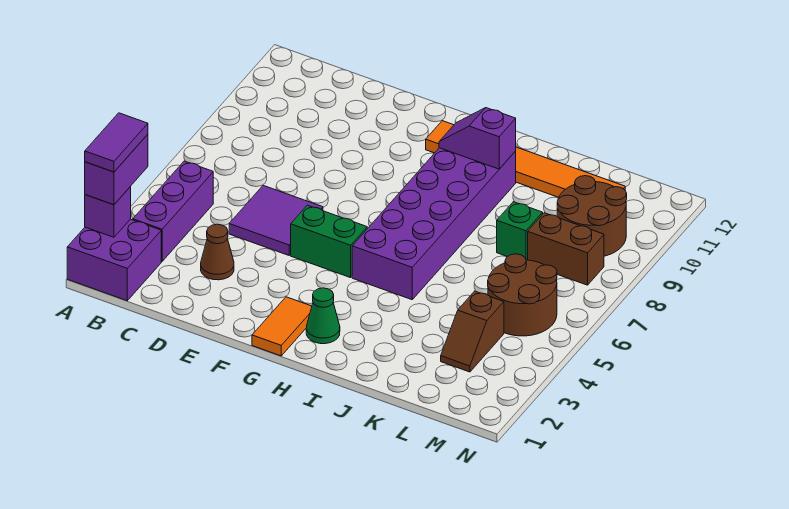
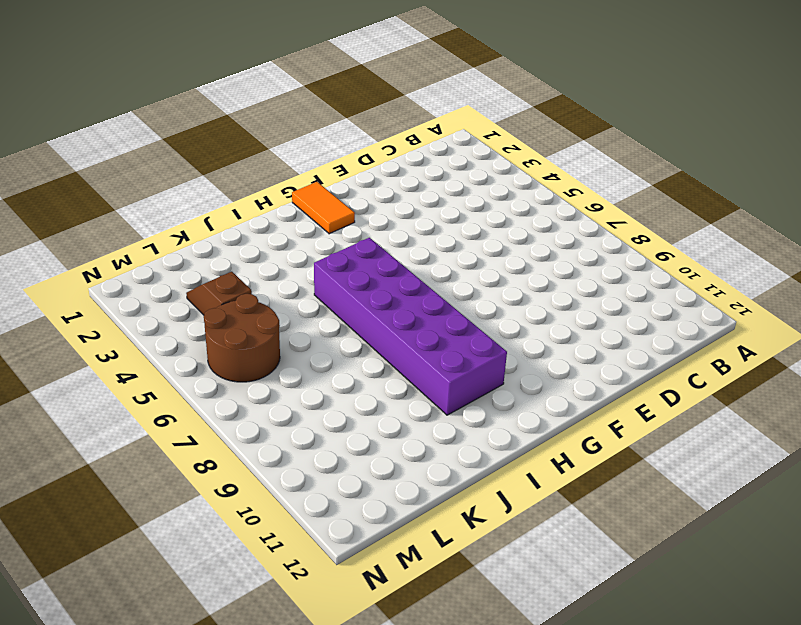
none -> purple 2x2 brick [67,219,161,301]
none -> purple 1x3 brick [133,161,213,261]
none -> brown 1x1 cone [201,224,234,280]

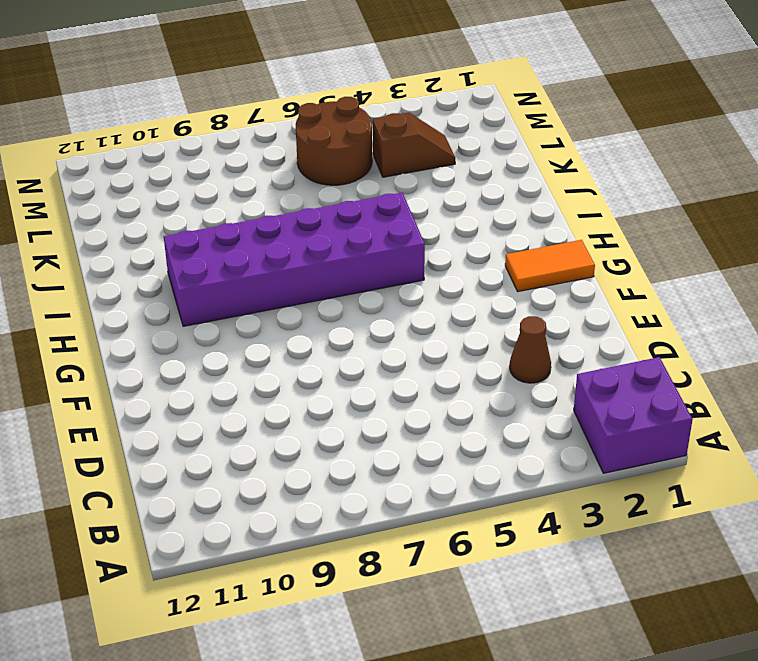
none -> purple 1x3 brick [133,161,213,261]
none -> purple 2x2 tile [229,185,323,255]
none -> green 1x2 brick [291,205,367,278]

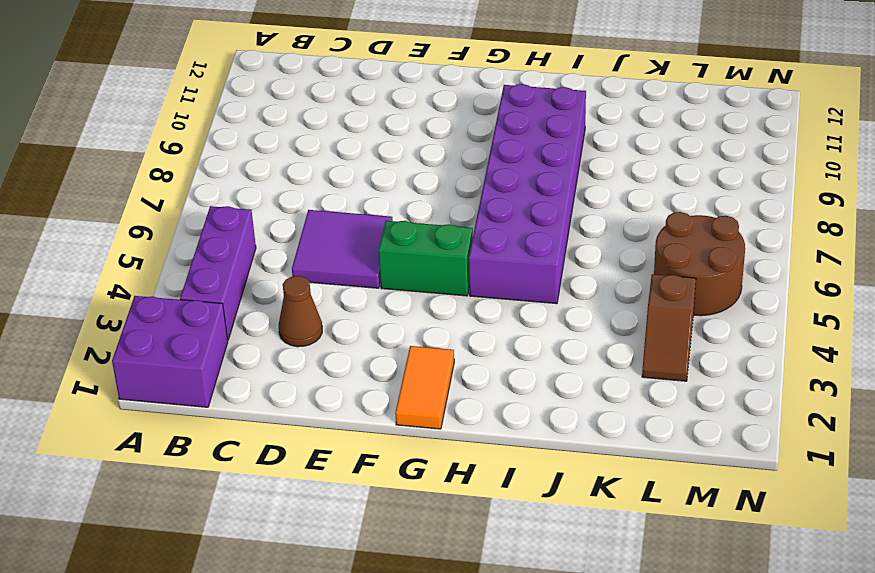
none -> orange 1x6 tile [426,121,625,197]
none -> green 1x1 cone [306,288,340,344]
none -> green 1x1 brick [497,202,543,260]

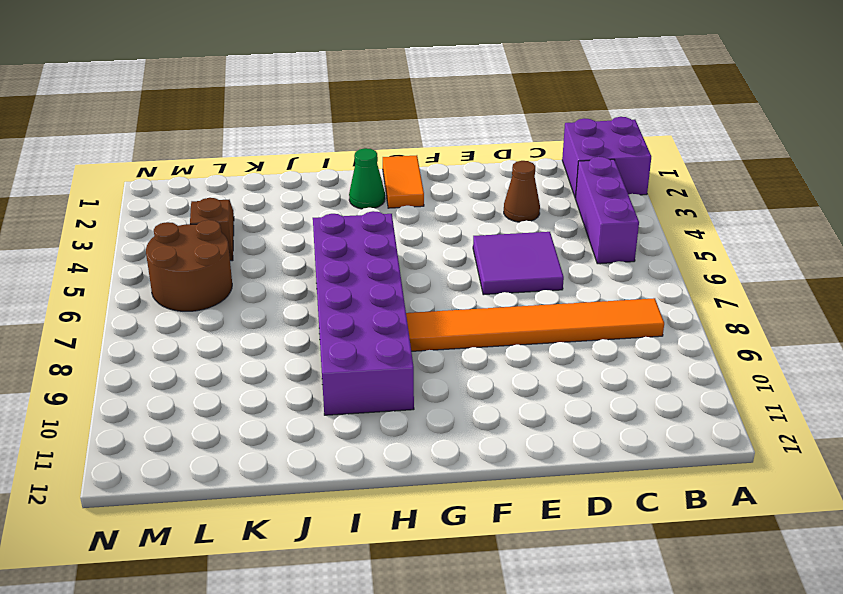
orange 1x6 tile [406,298,664,351] -> orange 1x6 tile moved to [426,121,625,197]
none -> green 1x2 brick [291,205,367,278]
none -> green 1x1 brick [497,202,543,260]
none -> brown 1x2 brick [528,213,604,285]

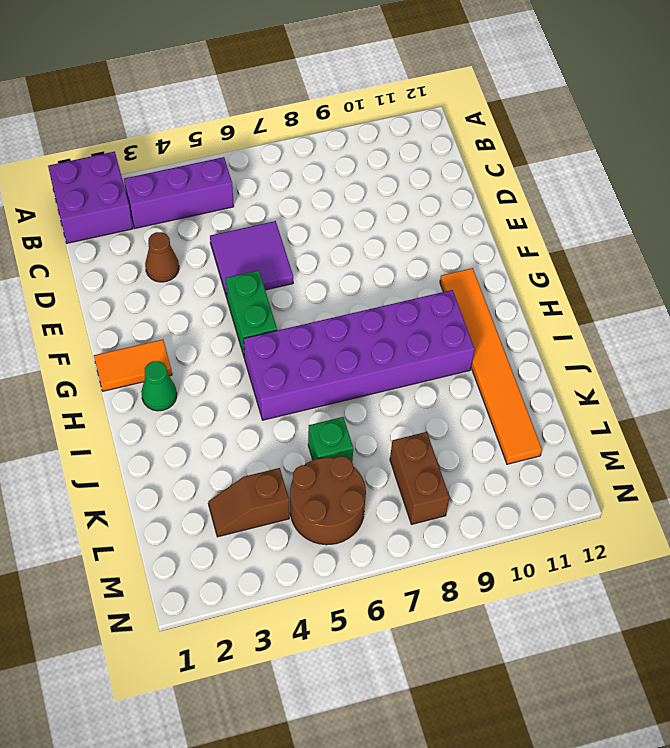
green 1x1 brick [308,417,353,462] -> green 1x1 brick moved to [497,202,543,260]
none -> brown 2x2 round brick [557,176,627,256]
none -> purple 1x1 brick [85,187,131,237]
none -> purple 1x2 slope [439,108,516,169]

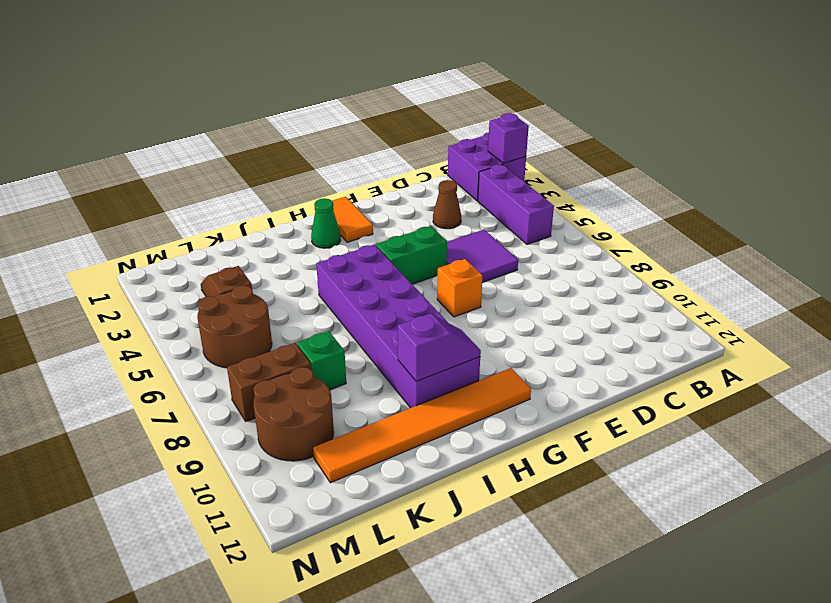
orange 1x1 brick [437,259,483,317] -> none
none -> purple 1x2 brick [85,134,148,205]
none -> purple 1x2 tile [85,113,148,172]

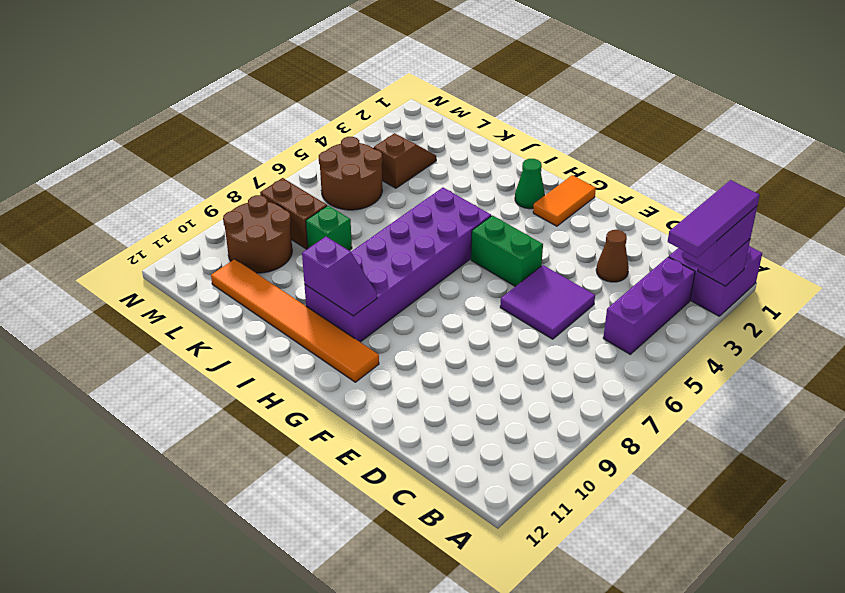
purple 1x3 tile [668,180,760,258] -> purple 1x2 tile [85,113,148,172]

